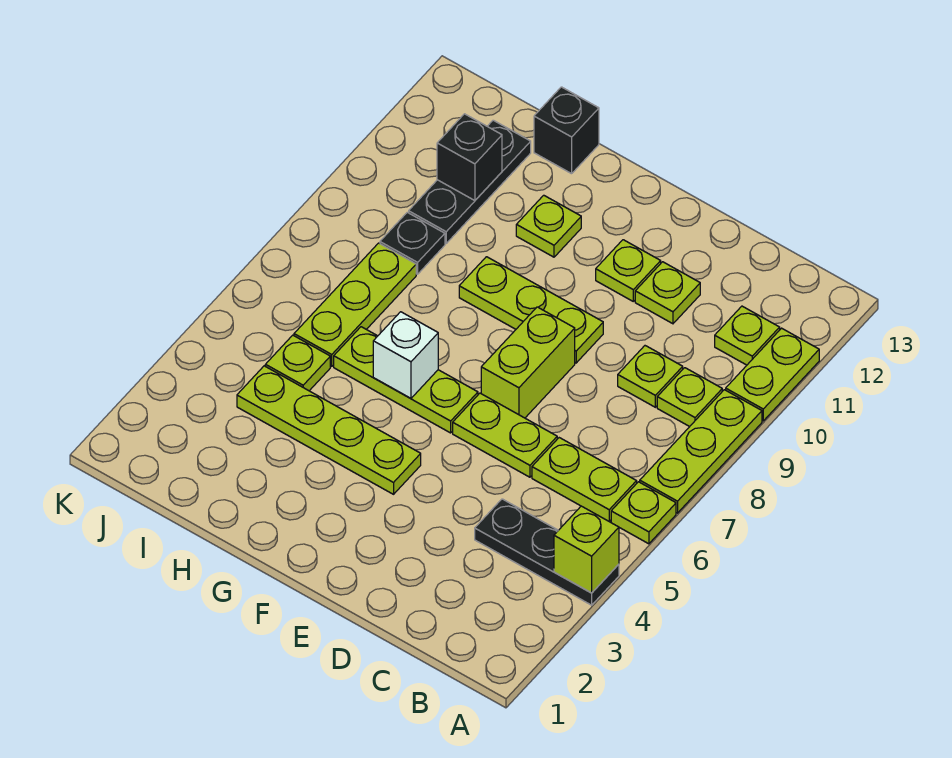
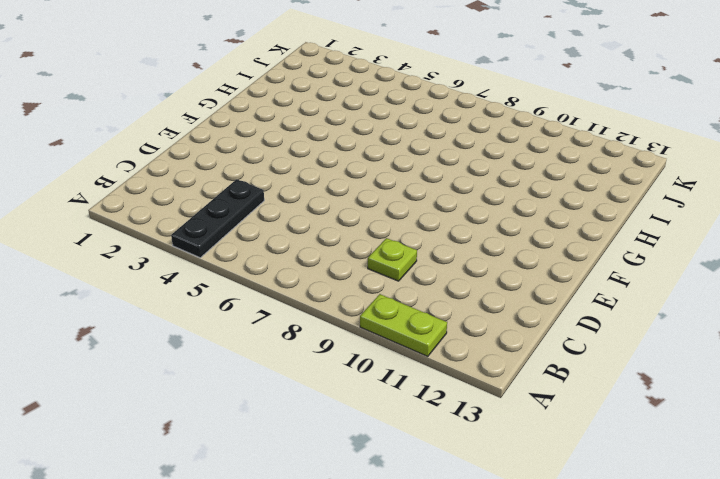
none -> lime 1x1 plate [611,482,676,544]
none -> lime 1x3 plate [640,390,762,513]
none -> lime 1x2 plate [532,438,637,522]

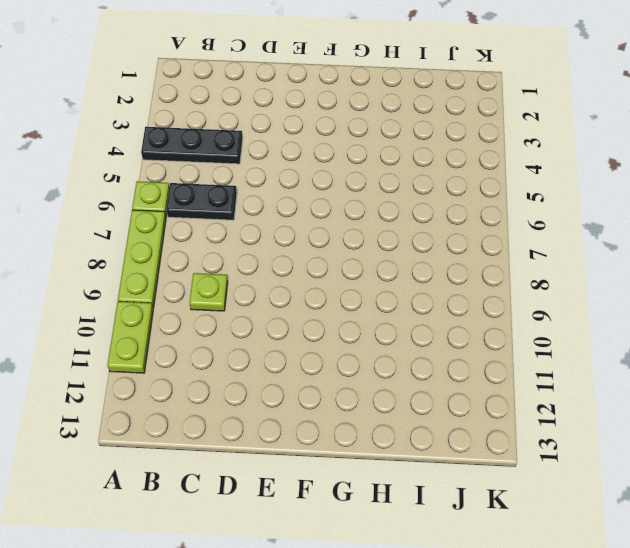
black 1x2 plate [166,183,237,220] -> lime 1x2 plate [532,438,637,522]
none -> lime 1x1 plate [657,368,722,427]
none -> lime 1x1 plate [715,306,780,365]
none -> lime 1x2 plate [453,393,557,477]

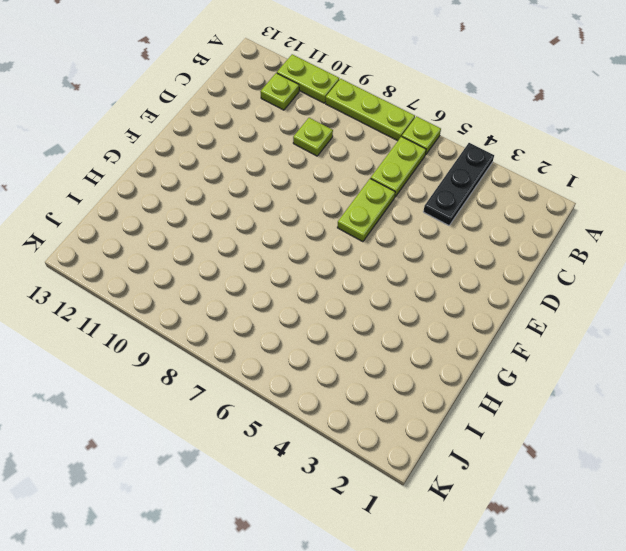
none -> lime 1x1 plate [657,368,722,427]
none -> lime 1x1 plate [635,262,700,324]
none -> lime 1x2 brick [481,307,575,418]

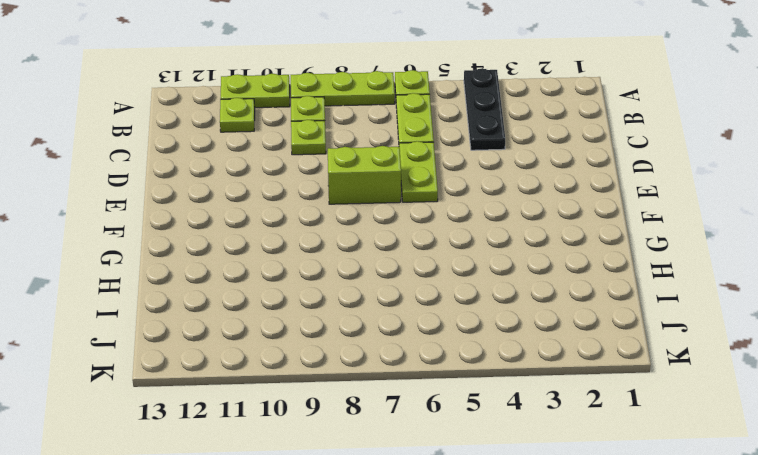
none -> lime 1x1 plate [635,262,700,324]
none -> lime 1x3 plate [459,257,603,363]
none -> lime 1x1 plate [596,240,661,301]

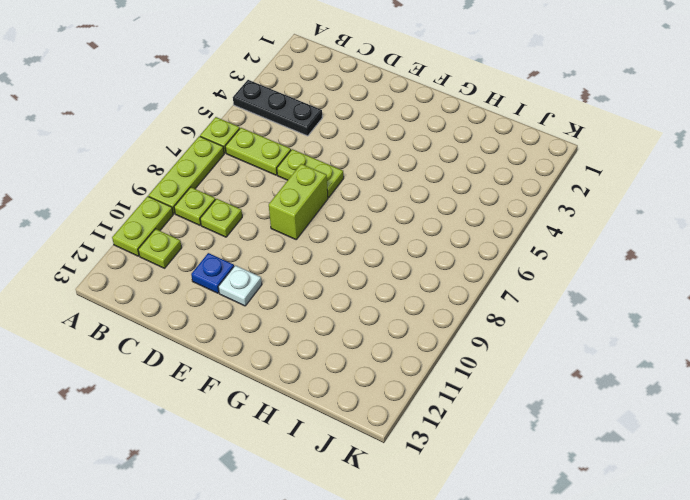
blue 1x1 plate [191,253,234,293] -> lime 1x1 plate [635,262,700,324]
white 1x1 plate [218,265,262,306] -> lime 1x1 plate [596,240,661,301]
none -> lime 1x3 plate [459,257,603,363]
none -> lime 1x4 plate [237,366,421,494]
none -> lime 1x3 plate [334,327,478,433]

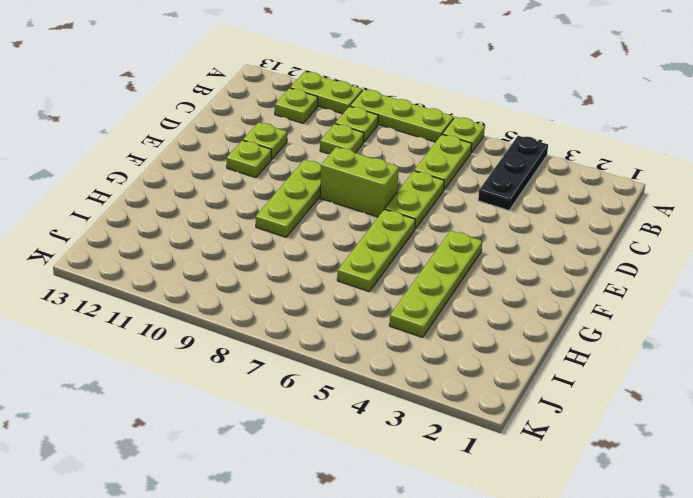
none -> lime 1x1 plate [516,195,581,257]
none -> black 1x1 brick [534,87,599,174]
none -> lime 1x1 plate [265,335,330,391]

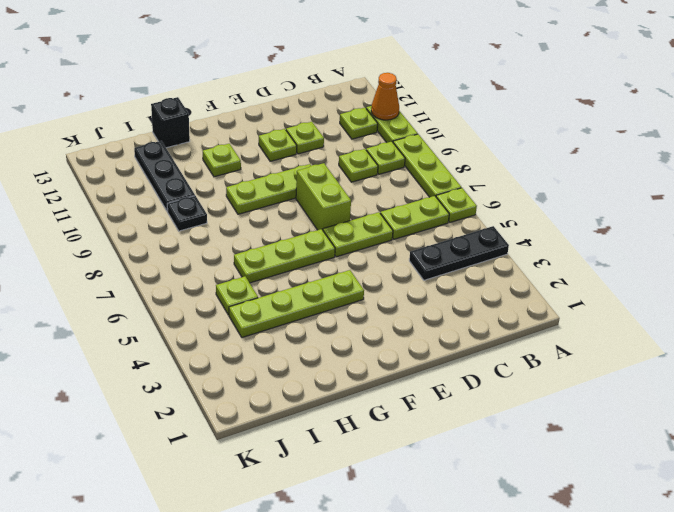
orange 1x1 cone [371,73,399,120] -> none
none -> lime 1x3 plate [294,243,416,366]
none -> lime 1x1 brick [554,506,619,593]
none -> white 1x1 brick [373,312,438,398]

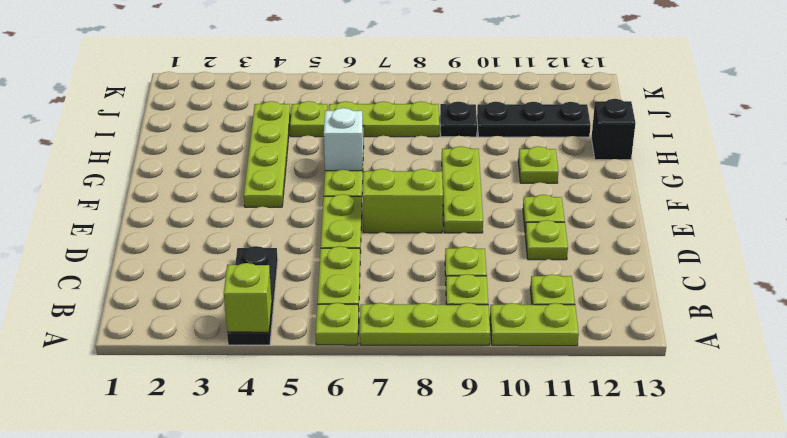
none -> black 1x1 brick [437,114,502,201]

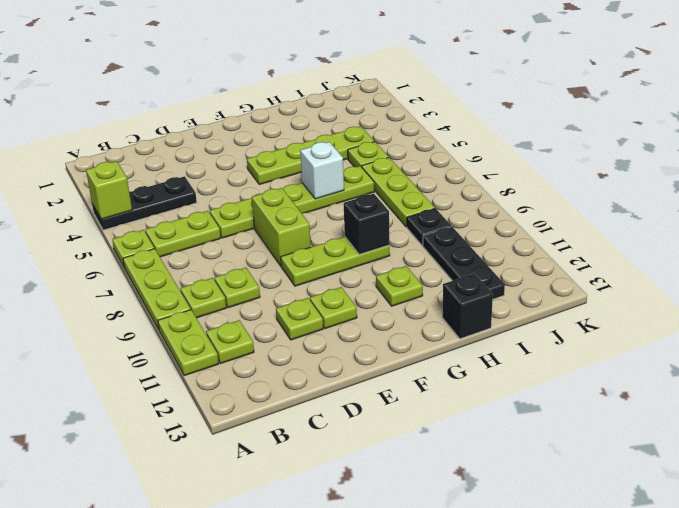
black 1x1 brick [344,194,389,254] -> black 1x1 brick moved to [437,114,502,201]

